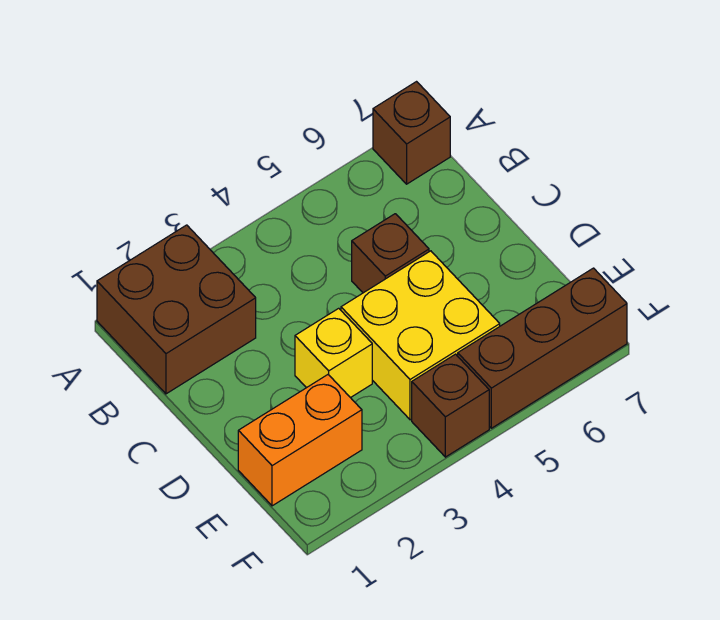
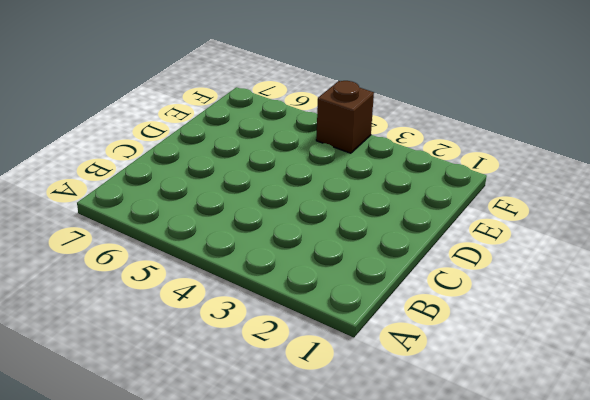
none -> brown 2x2 brick [97,225,256,394]
none -> brown 1x1 brick [373,82,450,184]

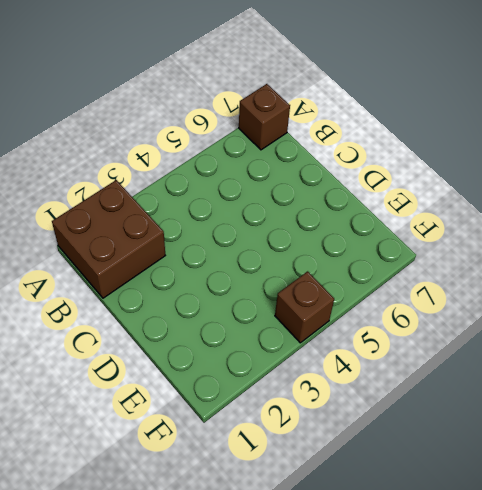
none -> brown 1x1 brick [352,214,429,293]
none -> yellow 1x1 brick [295,308,372,398]

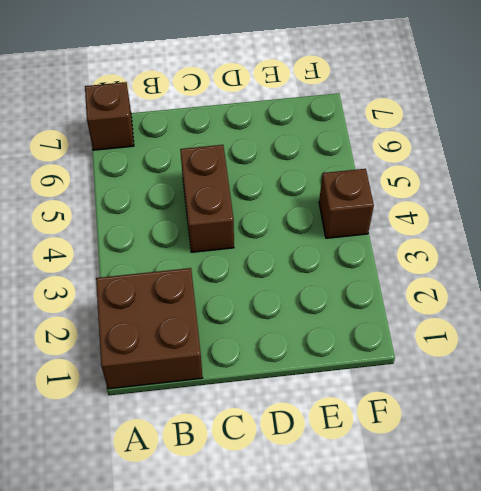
brown 1x2 brick [180,145,234,252] -> brown 1x1 brick [352,214,429,293]
none -> yellow 1x1 brick [295,308,372,398]
none -> yellow 2x2 brick [341,251,500,420]

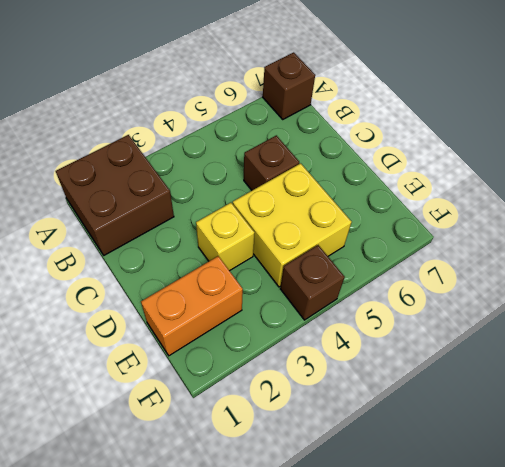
none -> brown 1x3 brick [458,268,627,428]

